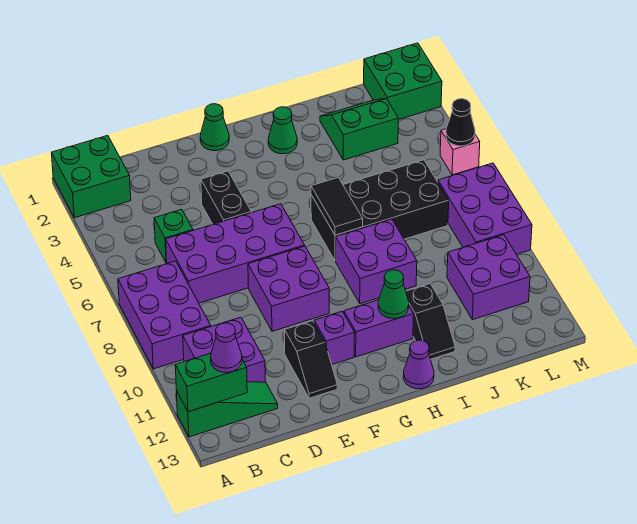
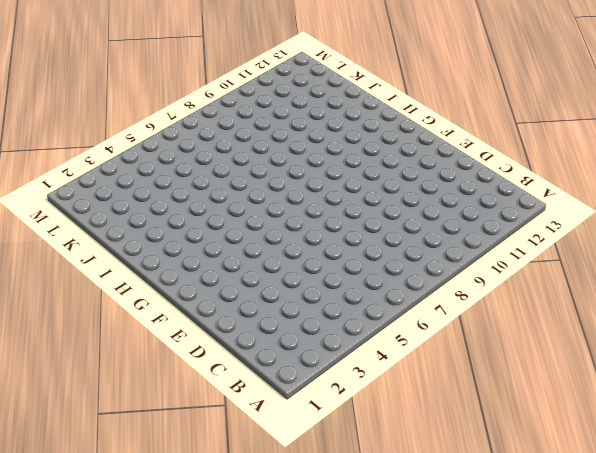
none -> green 2x2 brick [51,135,131,218]
none -> purple 2x3 brick [118,261,211,369]
none -> green 1x3 slope [177,382,278,437]

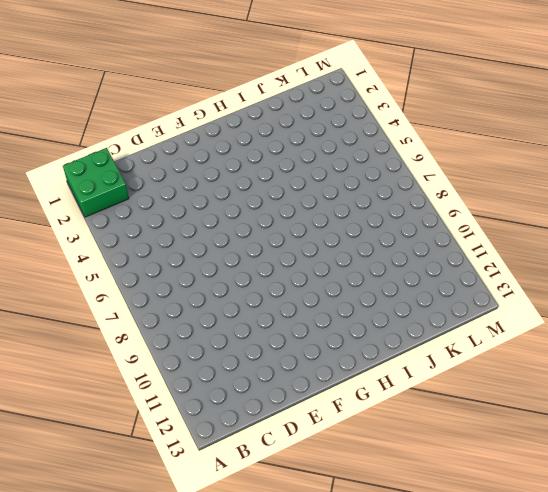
none -> purple 2x3 brick [118,261,211,369]
none -> green 1x3 slope [177,382,278,437]
none -> purple 2x2 brick [183,317,265,382]

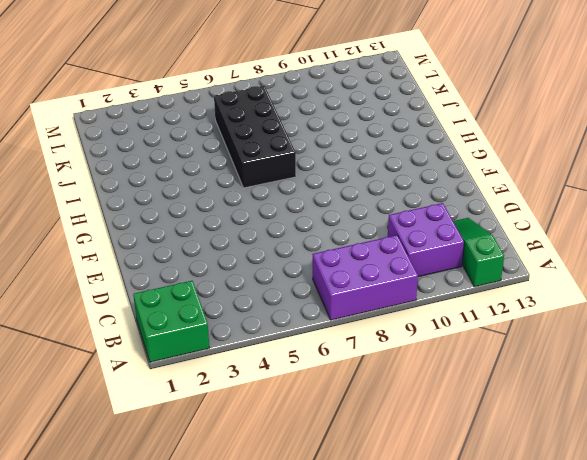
none -> green 1x1 brick [154,209,193,263]
none -> purple 2x4 brick [166,204,305,303]
none -> black 1x2 brick [201,171,251,224]

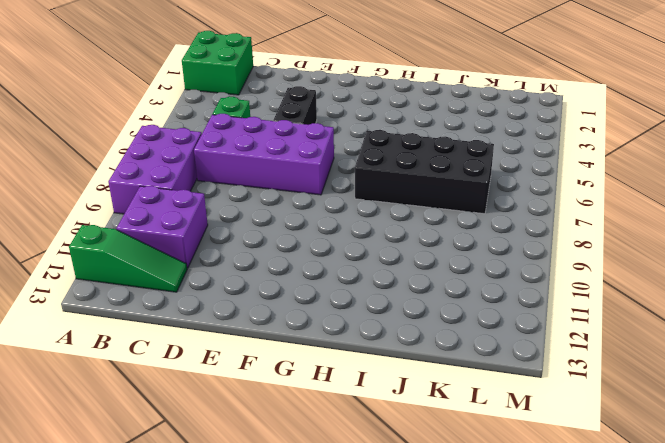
none -> purple 2x2 brick [248,246,329,331]
none -> black 1x2 slope [285,321,337,398]
none -> green 1x1 cone [200,104,229,151]

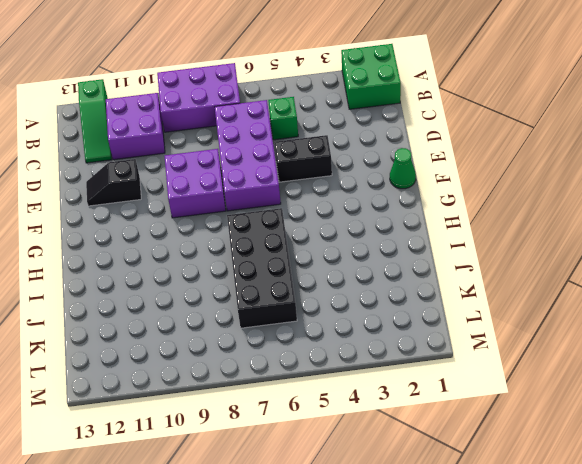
none -> purple 1x1 brick [314,312,355,364]
none -> purple 1x2 brick [344,300,414,357]
none -> green 1x1 cone [268,107,297,154]

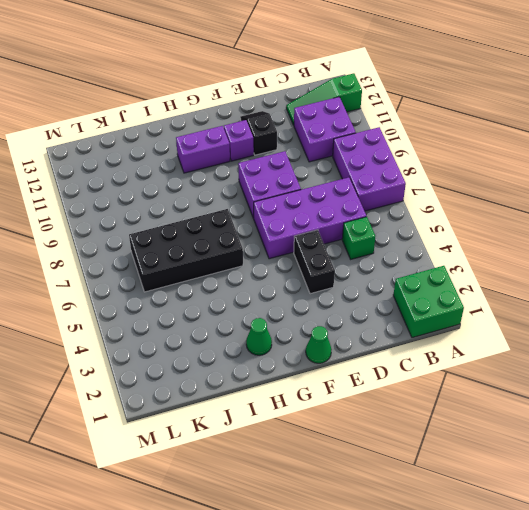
none -> purple 2x2 brick [336,219,417,304]
none -> purple 1x1 cone [403,340,434,389]
none -> black 1x2 slope [406,284,455,359]

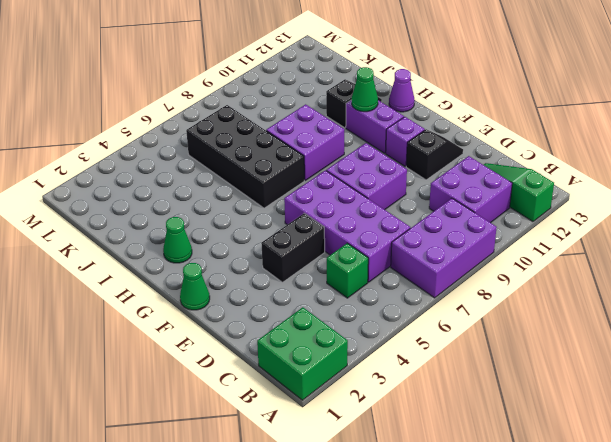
none -> green 2x2 slope [320,99,398,160]
none -> purple 2x2 brick [447,235,530,320]
none -> green 2x2 brick [364,43,442,120]

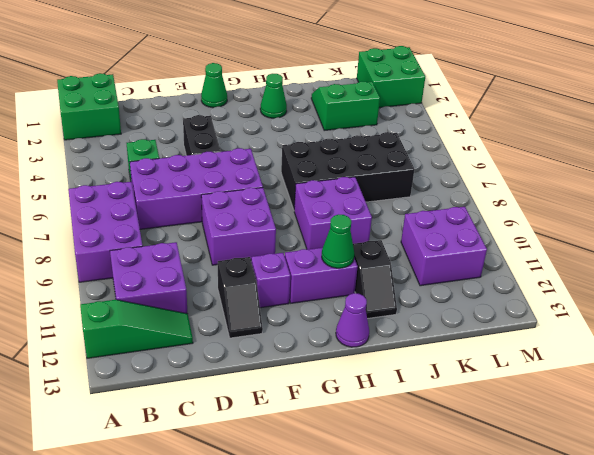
none -> purple 2x3 brick [438,163,532,254]
none -> pink 1x1 brick [440,129,480,175]
none -> green 1x2 brick [175,353,247,412]

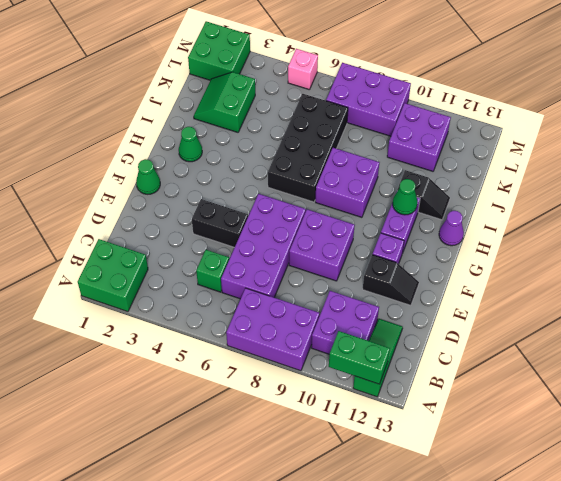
green 1x2 brick [329,331,390,384] -> green 1x2 brick turned to [175,353,247,412]
none -> black 1x2 tile [311,177,363,235]
none -> black 1x1 cone [446,99,475,146]
none -> purple 1x1 cone [211,323,242,373]

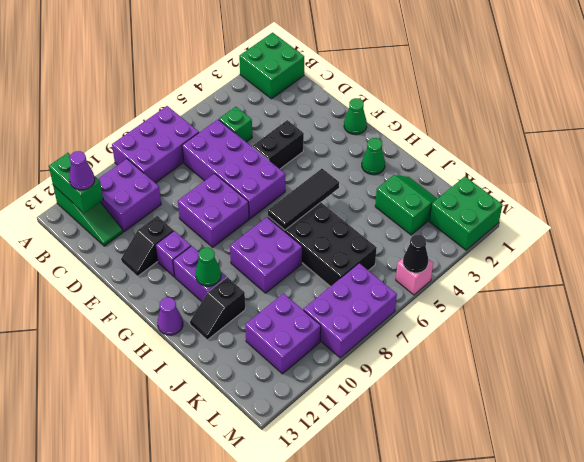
black 1x3 tile [268,169,339,230] -> black 1x2 tile [311,177,363,235]

